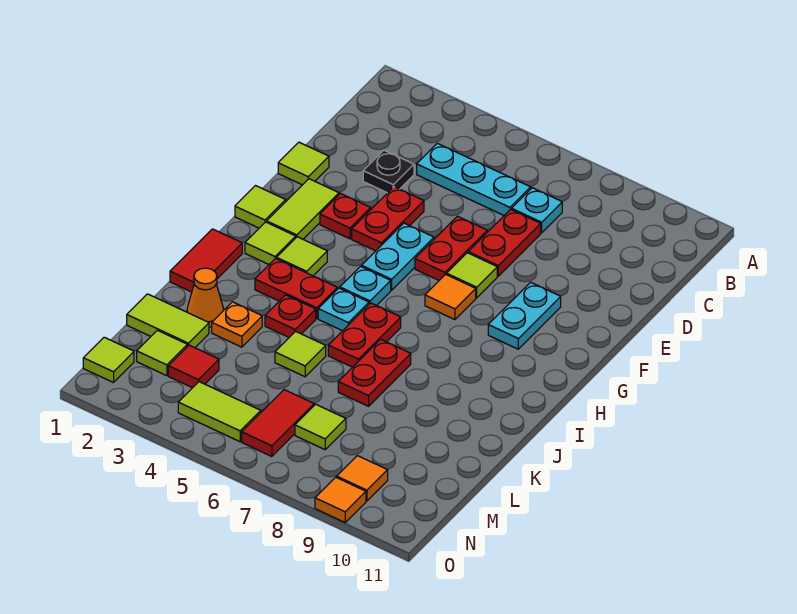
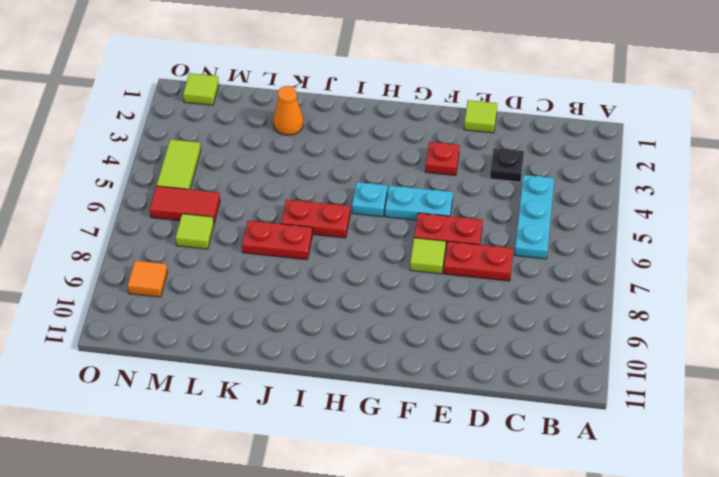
none -> cyan 1x1 plate [512,188,562,233]
none -> red 1x2 plate [352,187,424,251]
none -> lime 1x2 tile [267,179,339,239]
none -> cyan 1x2 plate [488,282,561,349]

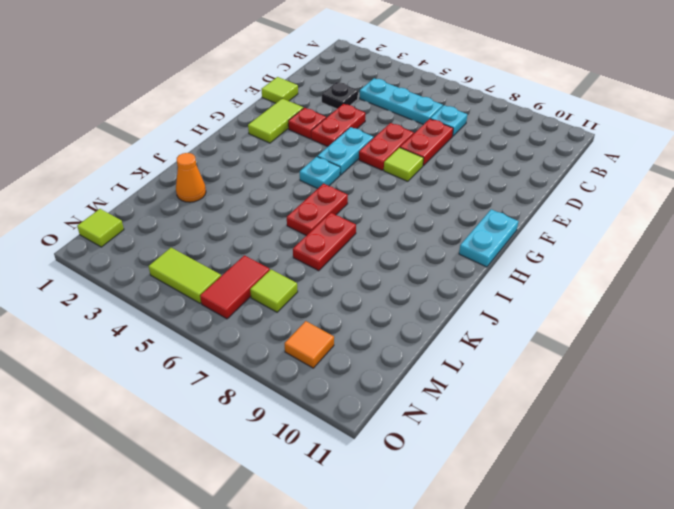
cyan 1x2 plate [459,209,518,267] -> cyan 1x2 plate moved to [488,282,561,349]
none -> lime 1x1 tile [235,186,286,228]
none -> orange 1x1 tile [425,274,476,320]
none -> lime 1x1 tile [245,222,296,264]
none -> lime 1x1 tile [277,237,327,276]

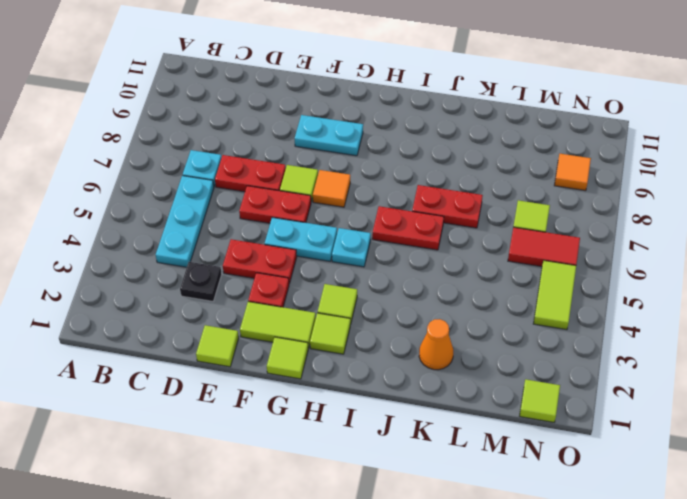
none -> red 1x2 tile [170,229,242,292]
none -> red 1x2 plate [255,259,337,318]
none -> cyan 1x1 plate [318,288,369,331]
none -> red 1x1 plate [265,295,316,337]

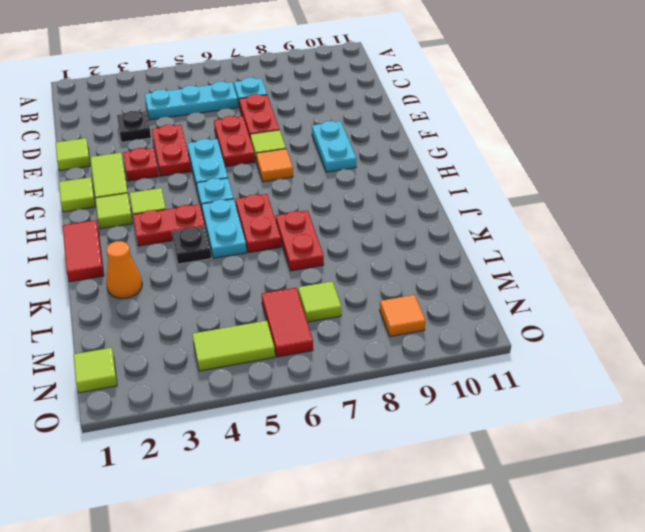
cyan 1x2 plate [202,199,247,258] -> cyan 1x1 plate [318,288,369,331]
black 1x1 plate [172,227,211,264] -> red 1x1 plate [265,295,316,337]
none -> orange 1x1 plate [212,302,262,347]
none -> lime 1x1 tile [275,331,326,377]
none -> lime 1x2 tile [127,294,209,348]
none -> lime 1x1 tile [137,330,187,376]

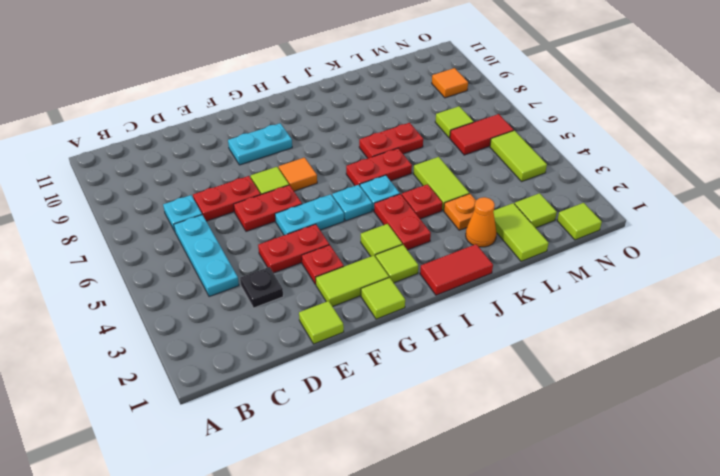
lime 1x2 tile [413,157,469,210] -> lime 1x1 tile [275,331,326,377]
none -> red 1x1 tile [168,345,219,388]
none -> orange 1x1 tile [315,477,366,522]

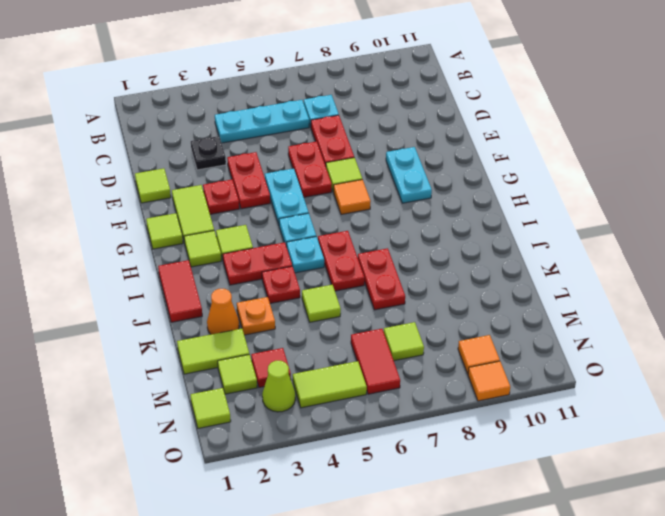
lime 1x1 cone [262,361,295,412] -> none

